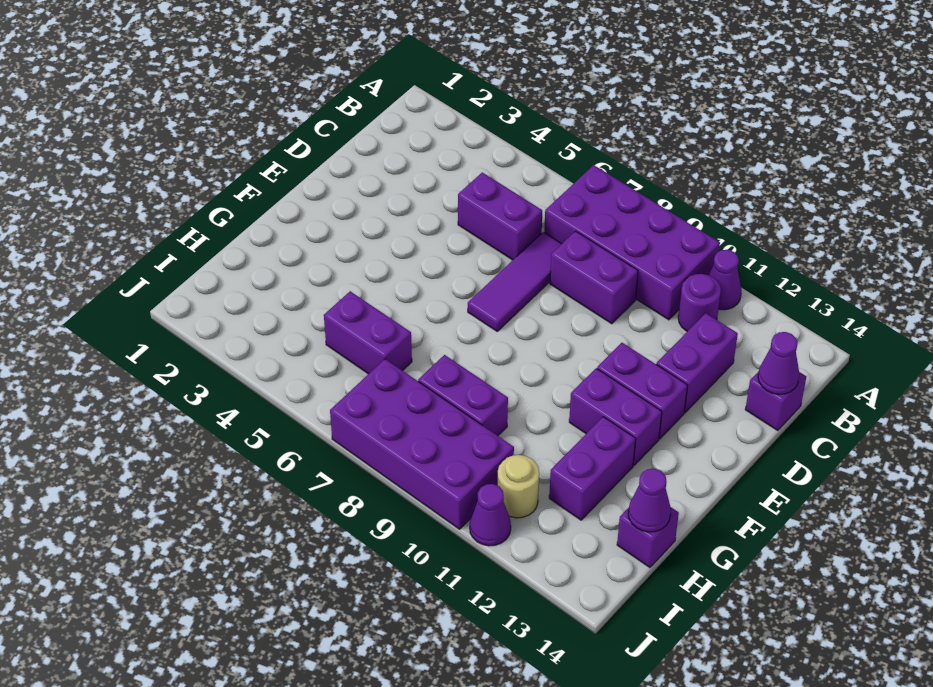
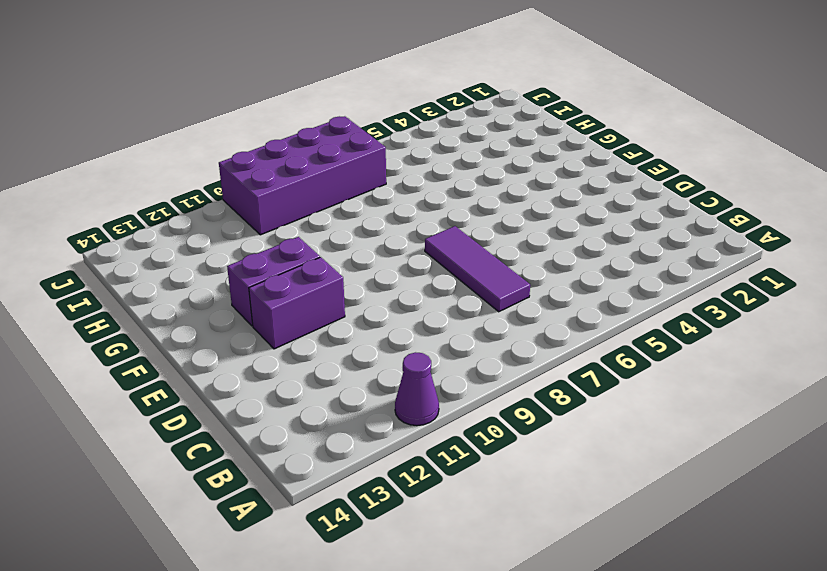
none -> purple 2x4 brick [544,165,720,320]
none -> purple 1x1 round brick [678,274,721,331]
none -> purple 1x2 brick [458,172,542,260]

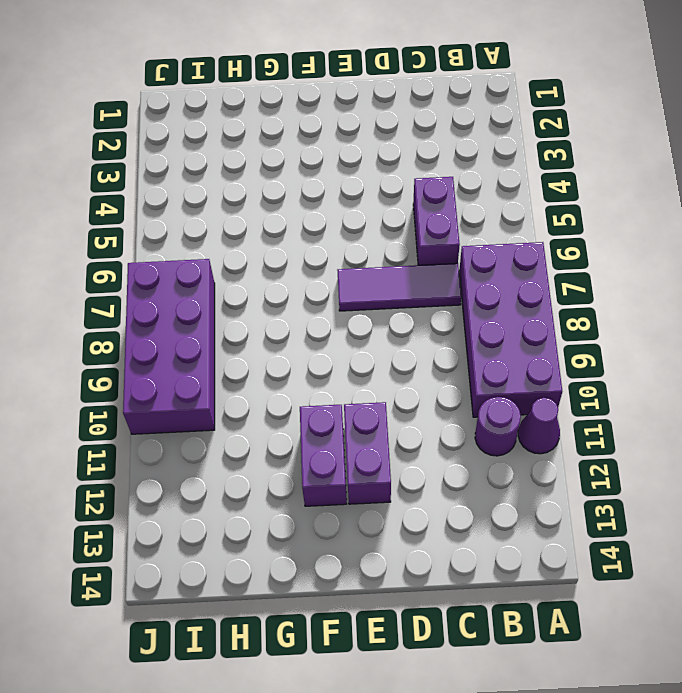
none -> purple 1x2 brick [550,231,638,324]
none -> purple 1x2 brick [656,313,738,413]
none -> purple 1x1 brick [745,371,806,431]

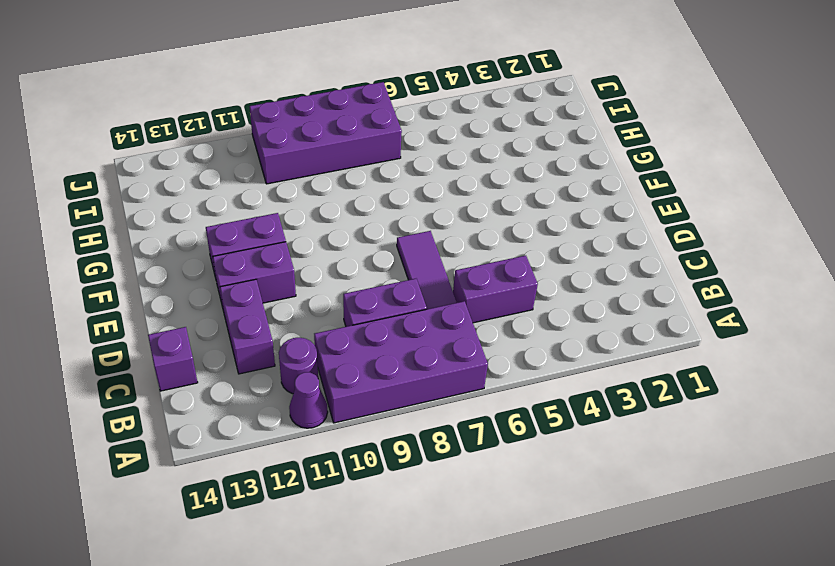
none -> purple 1x2 brick [549,417,636,520]
none -> purple 1x2 brick [324,291,412,374]
none -> purple 1x2 brick [418,355,508,436]

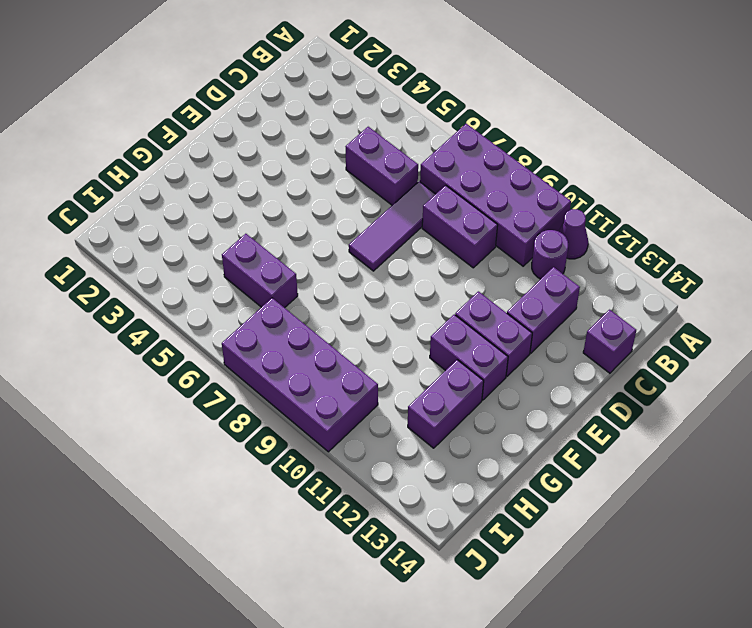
none -> purple 1x2 brick [418,355,508,436]
none -> purple 1x1 brick [617,507,679,568]
none -> tan 1x1 round brick [497,455,539,518]

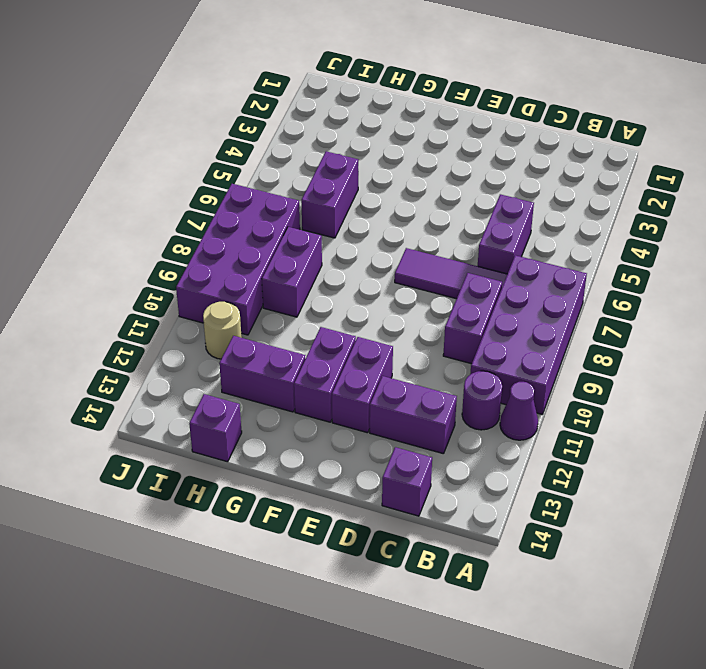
none -> purple 1x1 cone [470,484,511,546]
none -> purple 1x1 cone [758,332,799,394]
none -> purple 1x1 cone [628,469,671,532]

